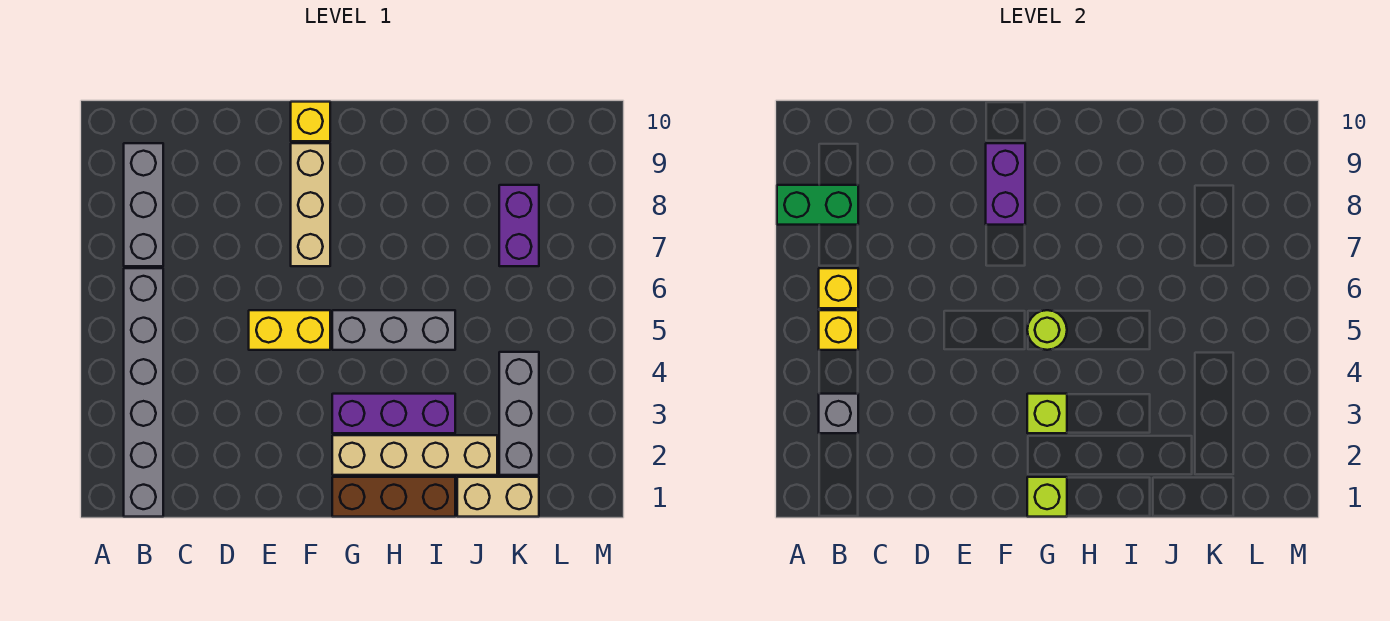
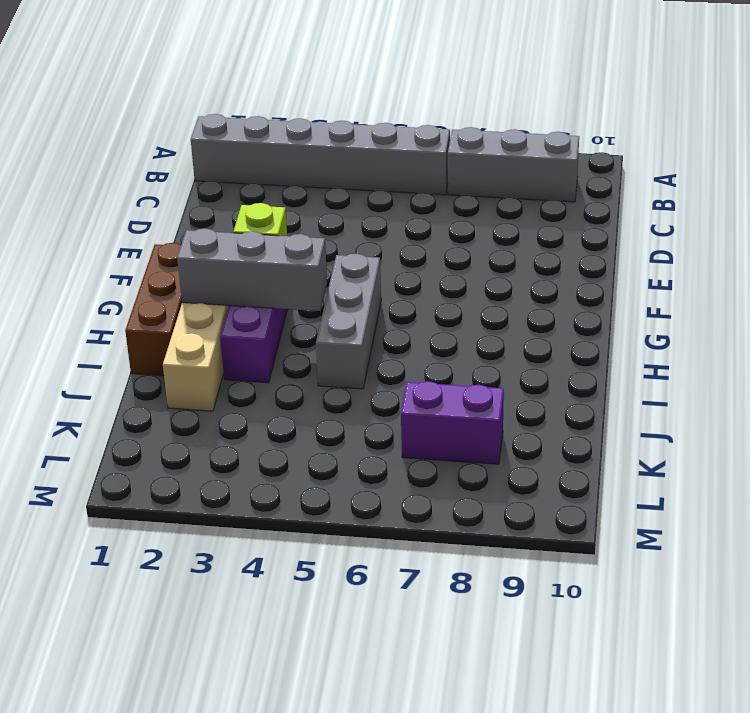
grey 1x3 brick [177,229,327,311] -> grey 1x3 brick moved to [499,352,539,475]
none -> yellow 1x2 brick [249,310,330,350]
none -> tan 1x3 brick [291,143,330,266]
none -> yellow 1x1 brick [291,102,330,141]

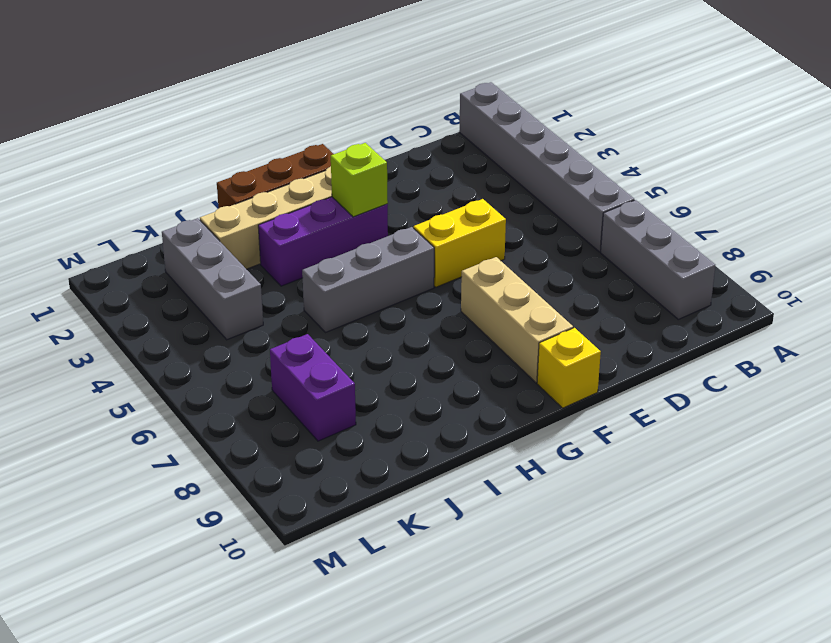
none -> tan 1x2 brick [457,477,539,517]
none -> green 1x2 brick [777,185,858,225]
none -> grey 1x1 brick [819,394,858,433]

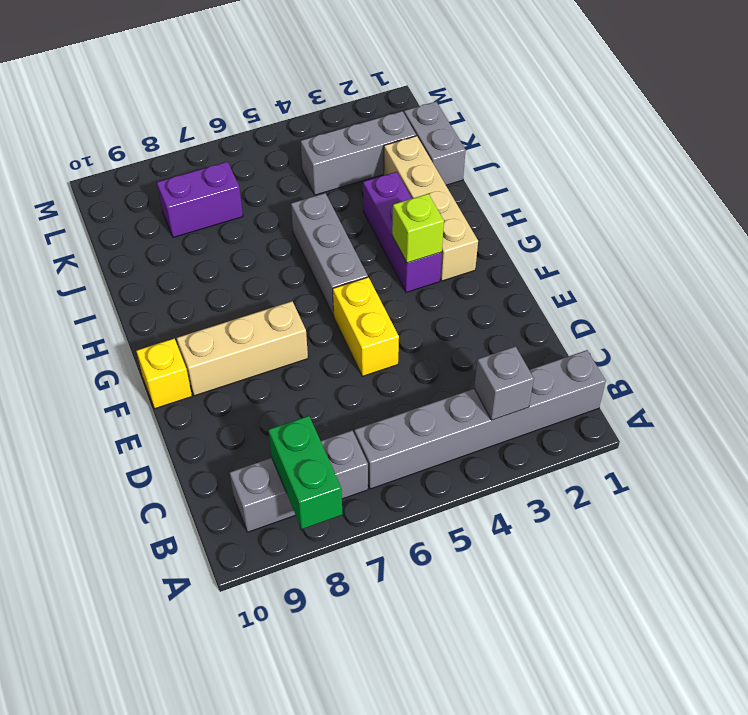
grey 1x2 brick [404,102,466,185] -> tan 1x2 brick [457,477,539,517]
none -> brown 1x3 brick [332,477,455,517]
none -> yellow 1x1 brick [819,310,858,350]
none -> yellow 1x1 brick [819,268,858,308]

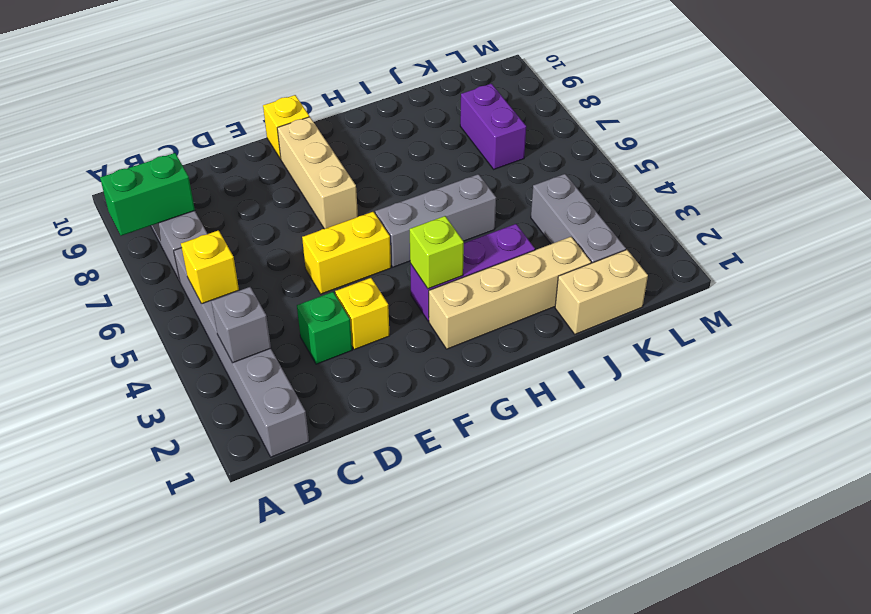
green 1x1 brick [297,292,352,364] -> none
yellow 1x1 brick [335,278,390,350] -> yellow 1x1 brick moved to [819,268,858,308]
none -> brown 1x3 brick [332,477,455,517]
none -> purple 1x2 brick [986,143,1025,225]
none -> lime 1x1 brick [1027,477,1067,517]

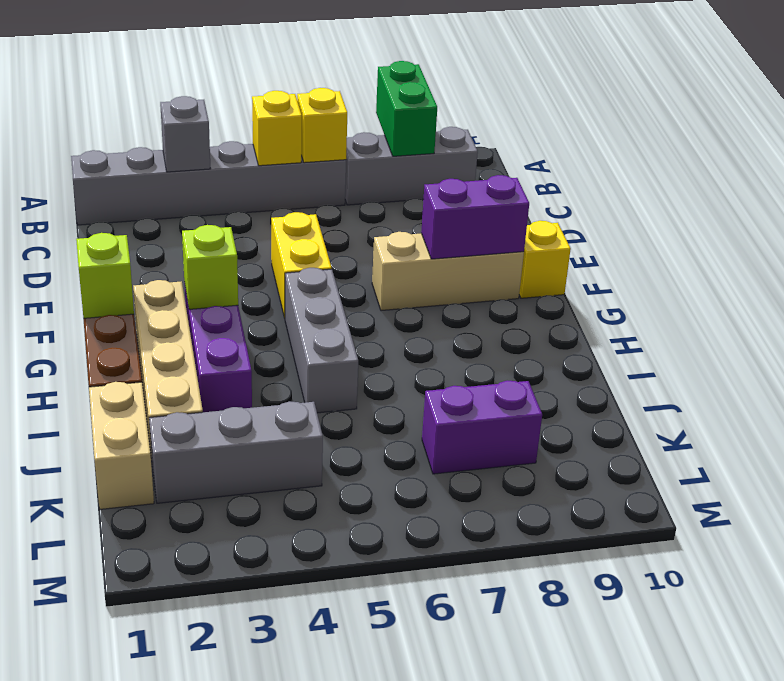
none -> lime 1x1 round brick [1027,310,1067,350]

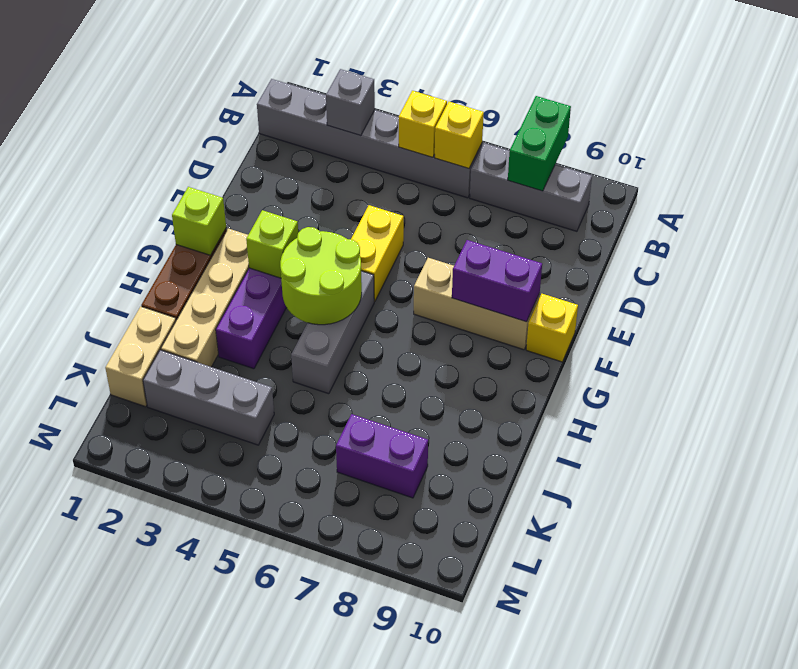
lime 2x2 round brick [280,227,362,325] -> lime 1x1 round brick [1027,310,1067,350]

